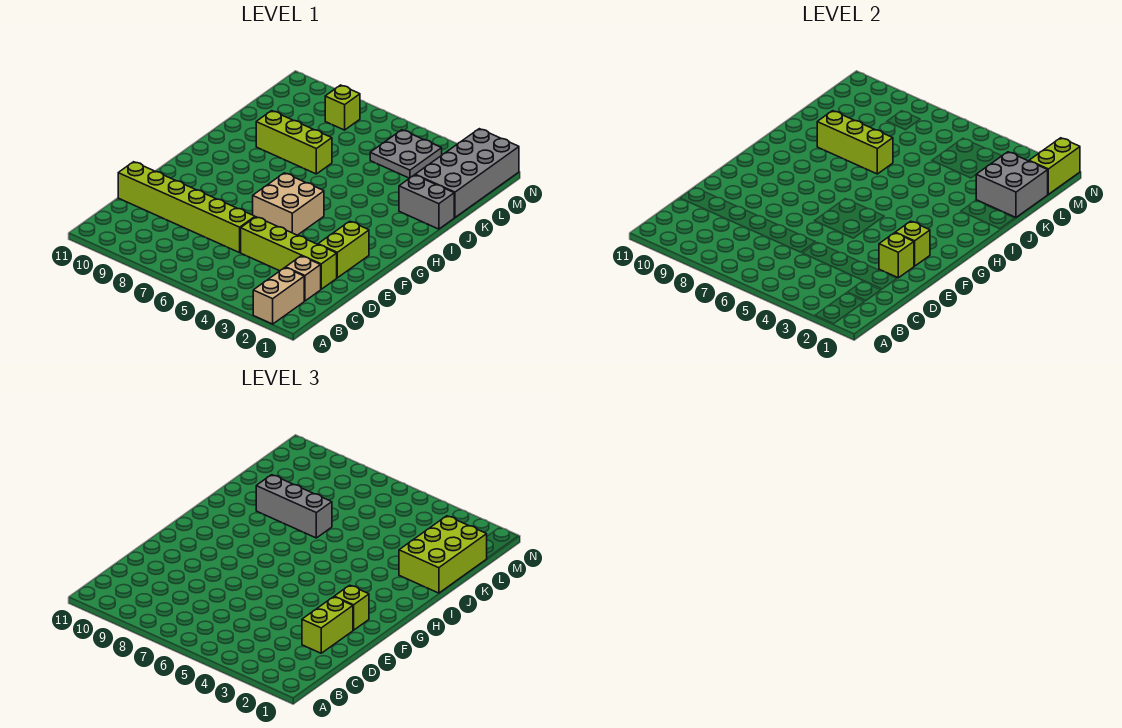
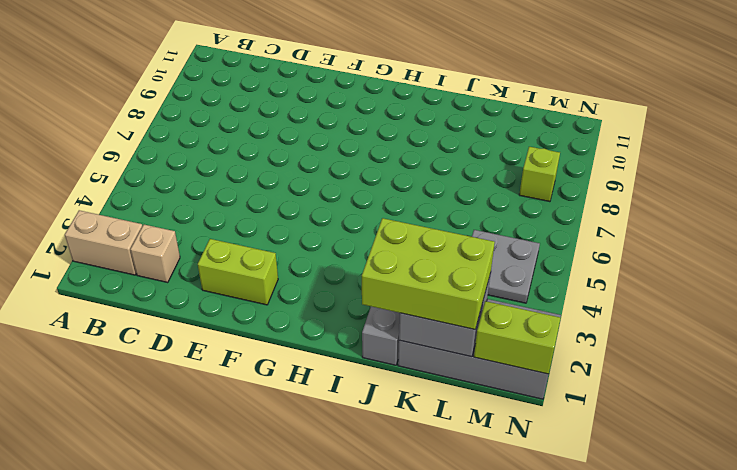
none -> lime 1x4 brick [241,217,337,289]
none -> lime 1x6 brick [118,162,255,253]
none -> tan 2x2 brick [253,173,324,235]

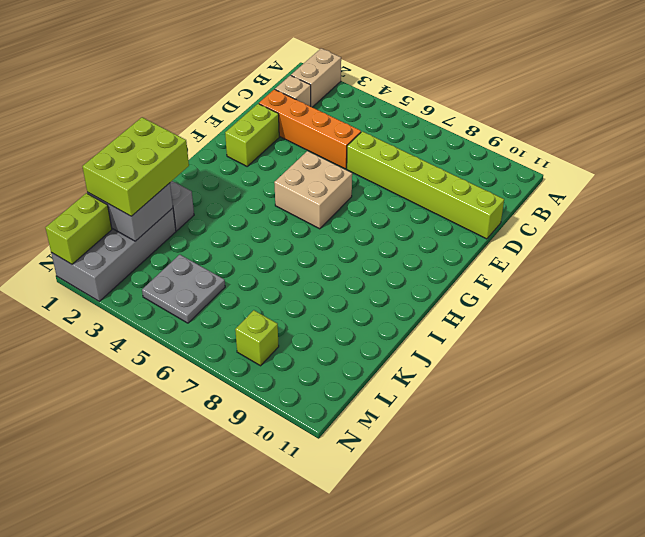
orange 1x4 brick [259,89,361,169] -> lime 1x4 brick [241,217,337,289]
none -> lime 1x3 brick [256,111,332,174]
none -> lime 1x1 brick [879,233,914,278]
none -> lime 1x1 brick [895,221,930,266]

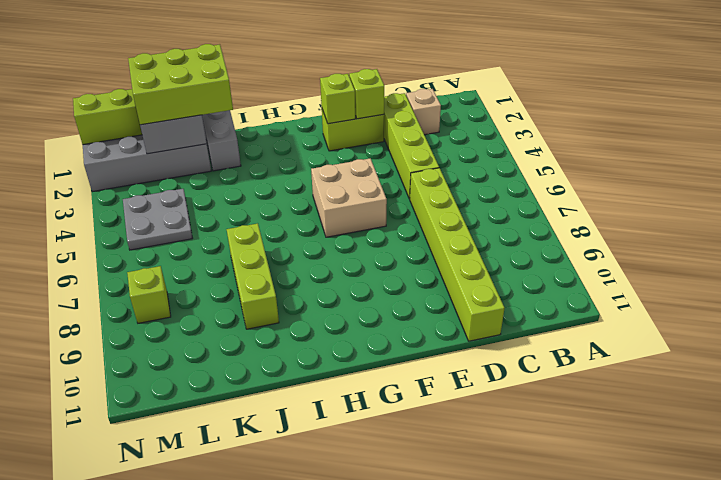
none -> tan 1x2 brick [253,268,304,324]
none -> lime 1x3 brick [817,111,893,174]
none -> lime 1x2 brick [302,597,353,653]

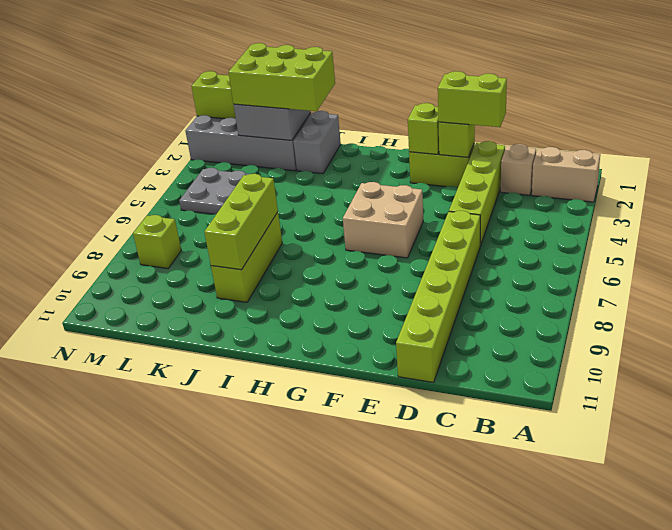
none -> lime 1x1 brick [334,585,369,630]
none -> grey 1x3 brick [256,475,332,538]

